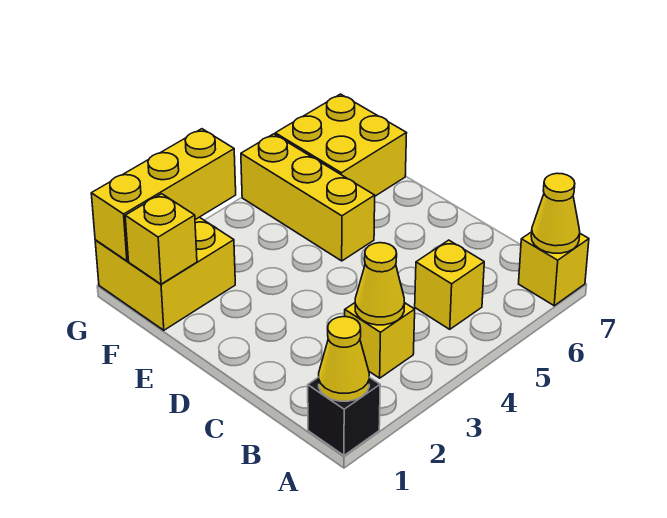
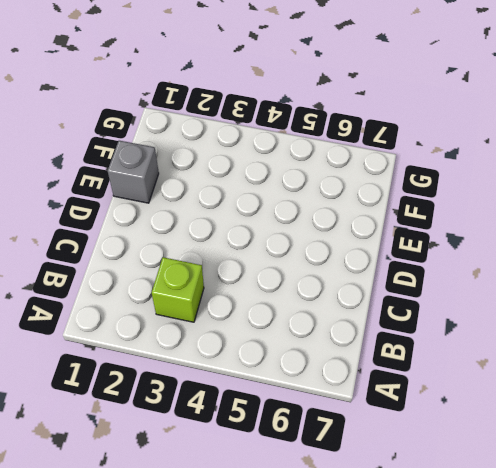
lime 1x1 brick [152,257,204,322] -> yellow 1x1 brick [345,303,415,378]
grey 1x1 brick [108,141,159,203] -> none
none -> black 1x1 brick [308,377,380,455]
none -> yellow 1x1 brick [519,232,589,306]
none -> yellow 1x1 brick [415,240,484,329]

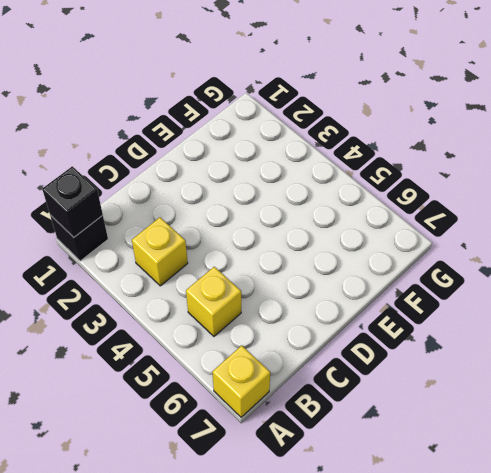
black 1x1 brick [42,166,103,237] -> yellow 1x1 cone [319,317,369,401]
none -> yellow 1x3 brick [241,134,375,261]
none -> yellow 2x2 brick [95,217,235,330]
none -> yellow 2x2 brick [275,94,407,196]

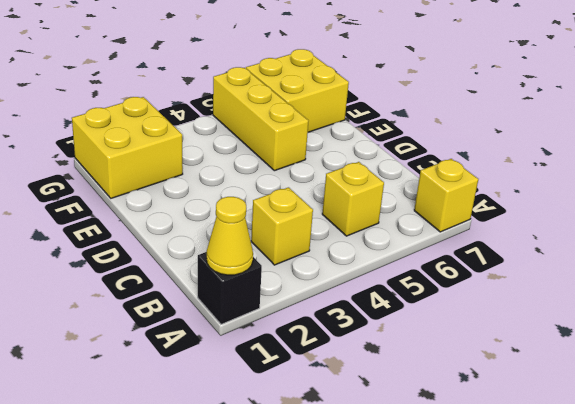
none -> yellow 1x1 cone [531,173,580,253]
none -> yellow 1x1 cone [355,243,405,325]
none -> yellow 1x1 brick [125,194,197,284]

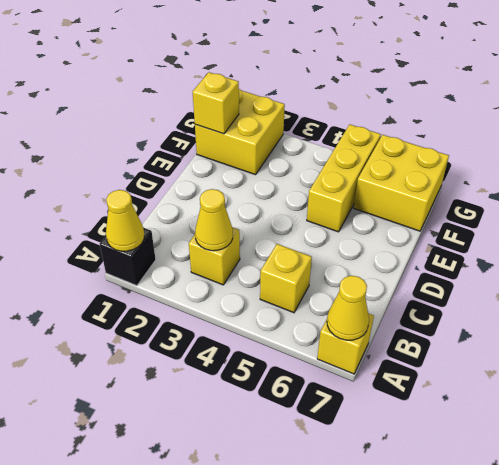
none -> yellow 1x3 brick [91,129,236,261]

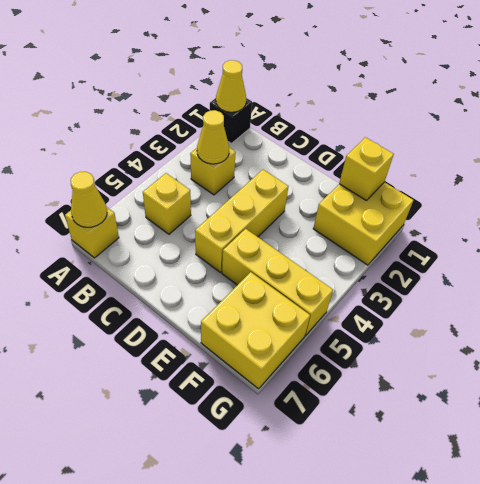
yellow 1x3 brick [195,170,289,272] -> yellow 1x3 brick moved to [91,129,236,261]

